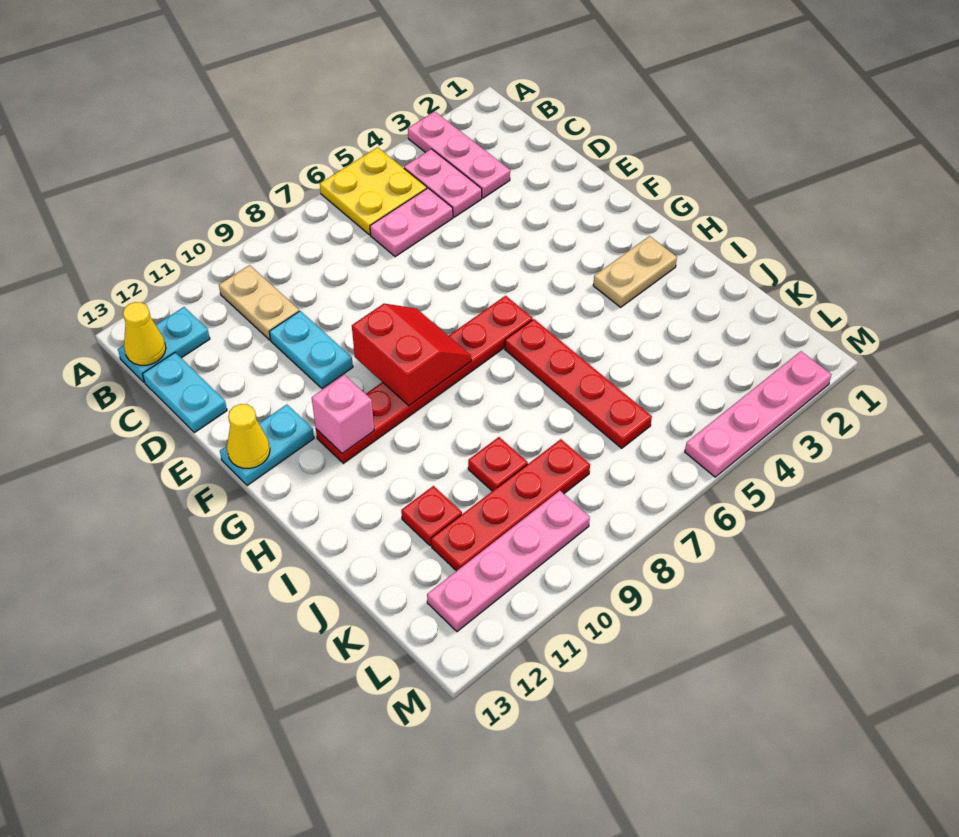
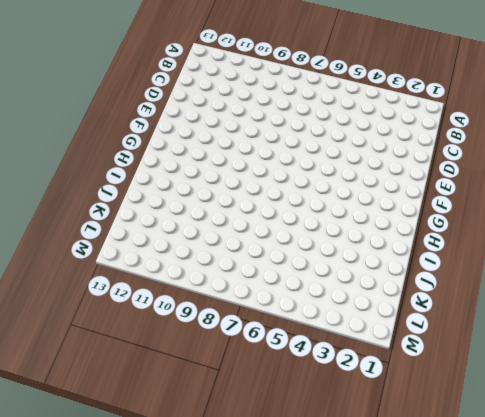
none -> pink 1x3 plate [408,111,510,198]
none -> yellow 2x2 plate [320,147,427,235]
none -> pink 1x2 plate [404,149,482,217]

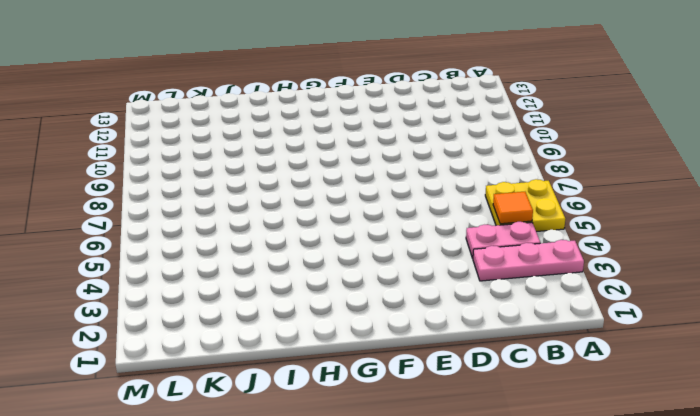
orange 1x1 tile [493,192,533,224] -> none
none -> tan 1x2 plate [219,265,299,340]
none -> cyan 1x2 plate [118,307,210,382]
none -> pink 1x2 plate [370,188,453,257]

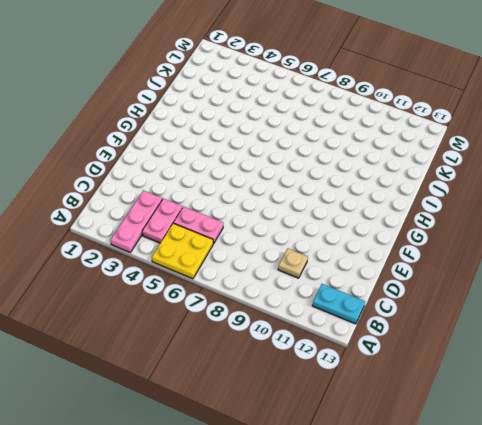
tan 1x1 plate [278,249,308,278] -> tan 1x2 plate [219,265,299,340]
none -> cyan 1x2 plate [143,353,227,433]
none -> cyan 1x2 plate [269,311,353,389]
none -> cyan 1x2 plate [220,405,314,486]

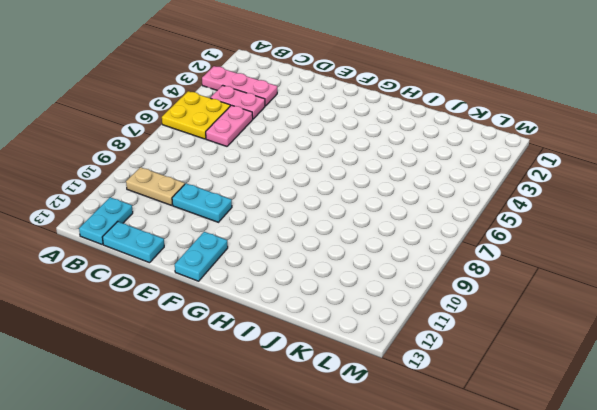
none -> red 1x6 plate [316,296,532,463]
none -> tan 1x2 plate [593,236,677,307]
none -> red 1x4 plate [505,319,652,448]

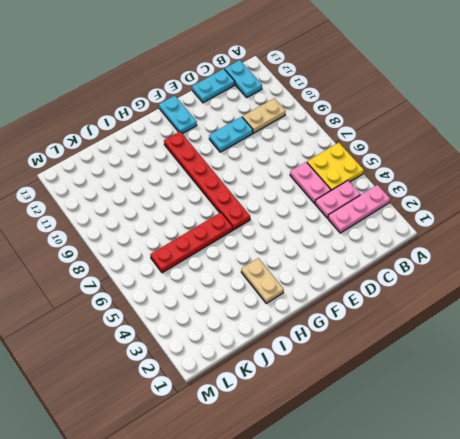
none -> red 1x1 plate [468,437,528,491]
none -> red 1x1 plate [401,486,462,546]
none -> red 1x4 plate [431,439,590,571]

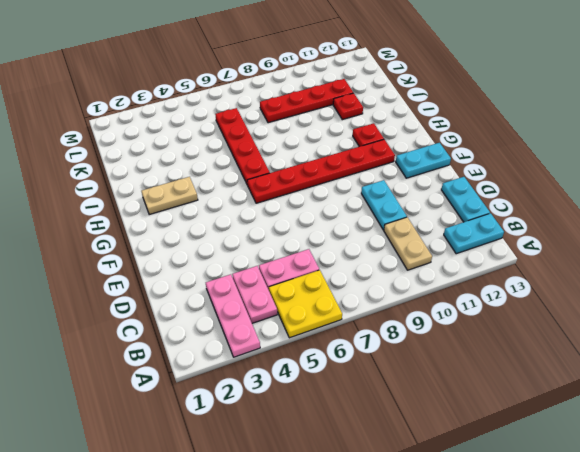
red 1x1 plate [353,123,384,147] -> red 1x1 plate moved to [468,437,528,491]
none -> pink 1x4 plate [427,491,590,632]
none -> pink 1x4 plate [685,351,831,477]
none -> yellow 1x1 cone [123,302,166,365]

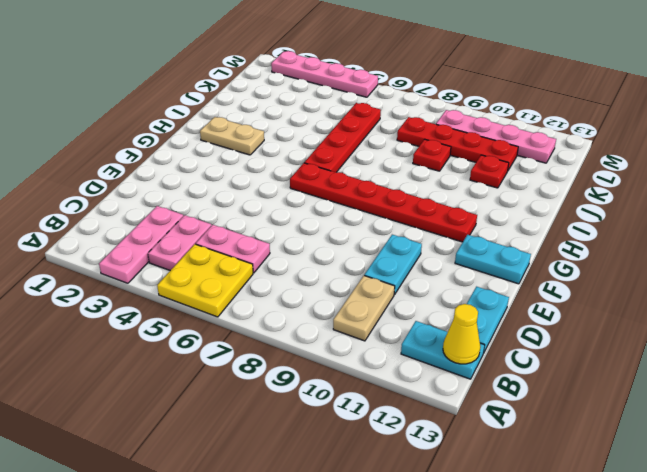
none -> red 2x2 slope [352,304,471,406]
none -> yellow 1x1 cone [227,404,270,468]
none -> pink 1x1 brick [312,375,374,453]

